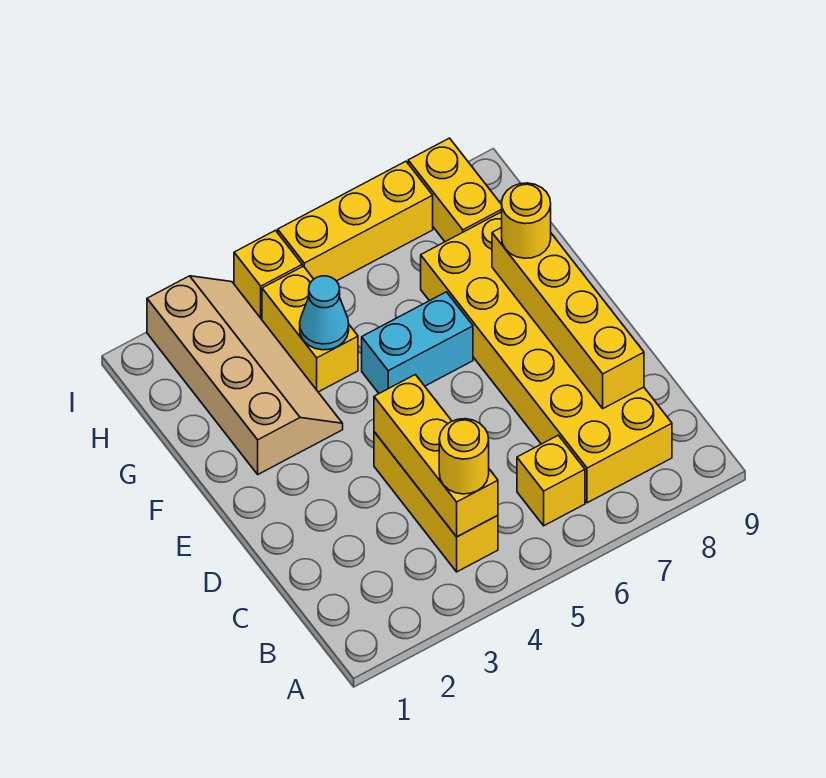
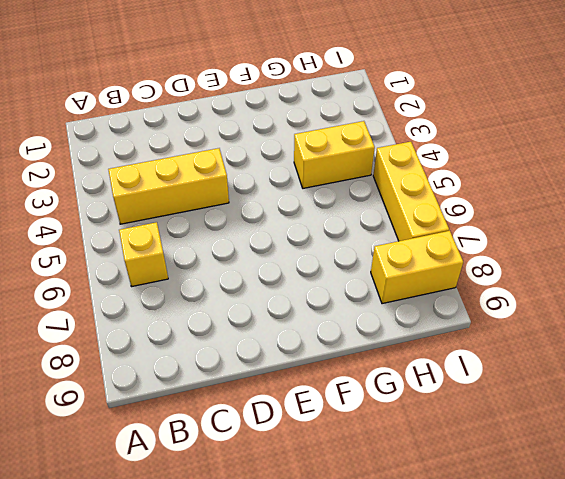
none -> yellow 2x6 brick [421,212,672,503]
none -> tan 2x4 slope [147,276,343,474]
none -> cyan 1x2 brick [362,292,473,393]

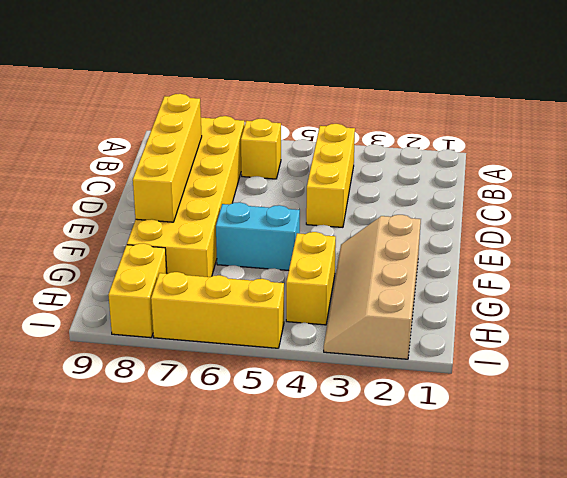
none -> yellow 1x1 brick [234,230,302,319]
none -> yellow 1x3 brick [374,375,498,537]
none -> cyan 1x1 cone [300,276,349,350]

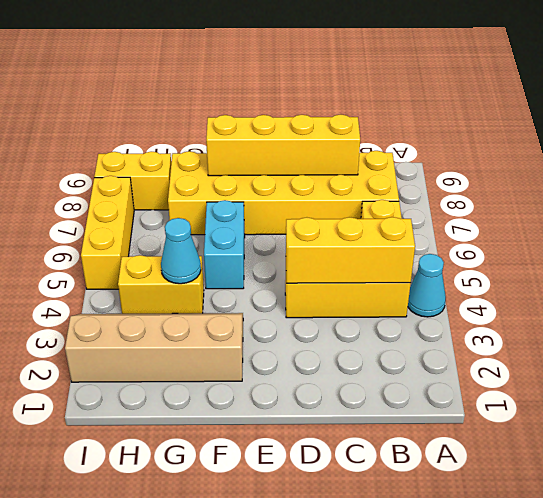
cyan 1x1 cone [408,254,446,317] -> none
none -> yellow 1x1 brick [234,230,302,319]
none -> yellow 1x1 round brick [439,419,489,494]
none -> yellow 1x1 round brick [502,183,551,258]

